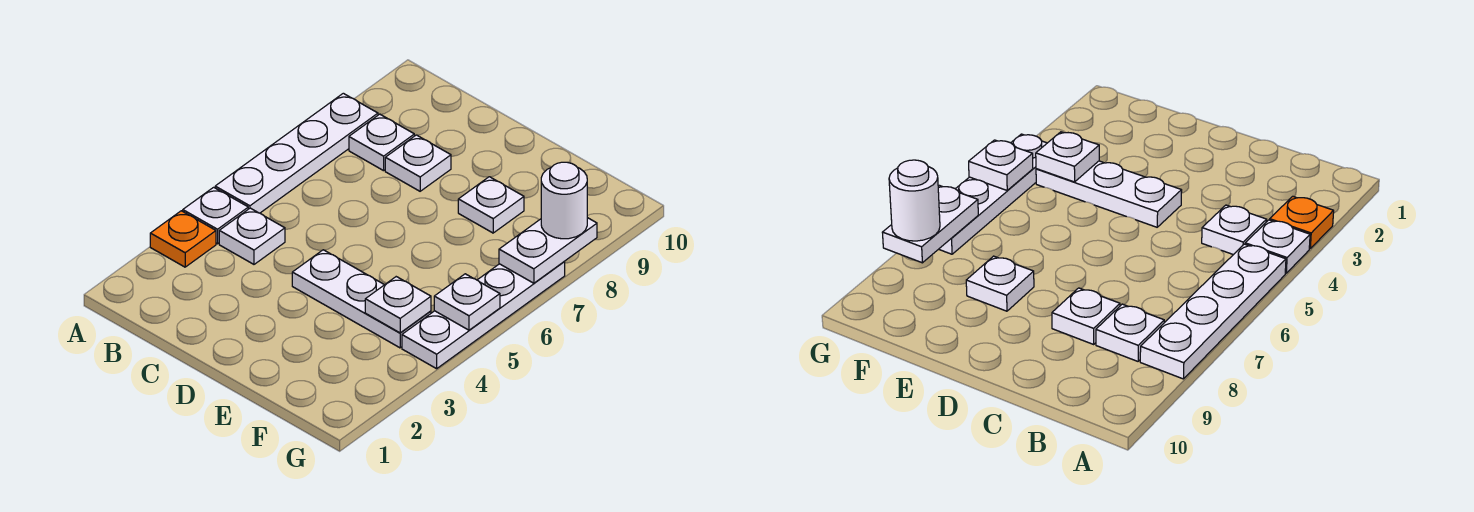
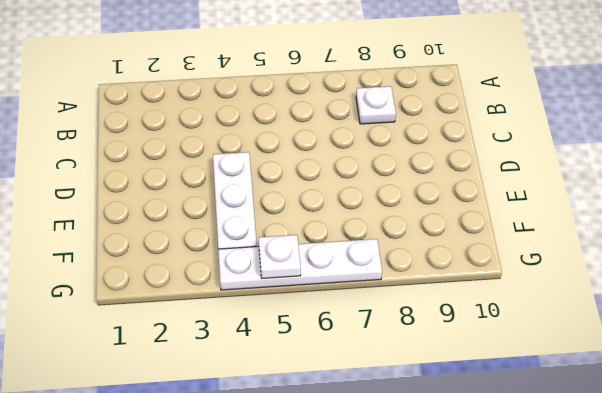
none -> orange 1x1 plate [150,211,216,267]
none -> white 1x1 plate [183,187,248,244]
none -> white 1x4 plate [215,93,378,213]

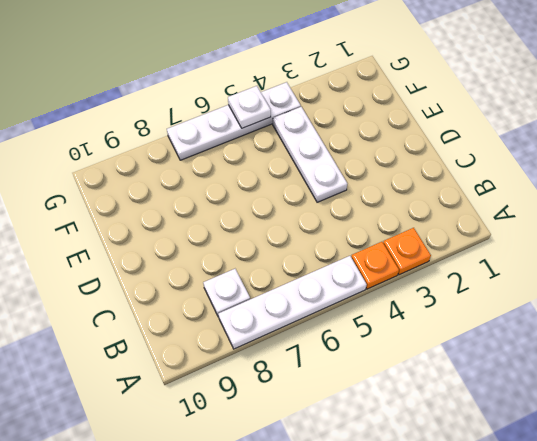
orange 1x1 plate [351,242,399,289] -> white 1x1 plate [183,187,248,244]
none -> white 1x1 plate [219,208,285,264]
none -> white 1x1 plate [385,135,451,191]
none -> white 1x1 plate [458,177,524,233]

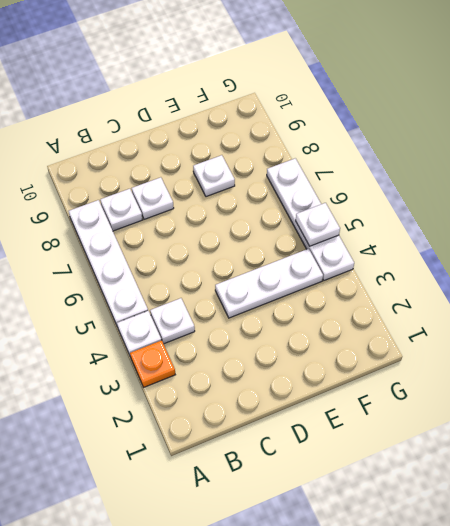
none -> white 1x1 plate [365,277,431,333]
none -> white 1x2 plate [499,218,597,283]
none -> white 1x1 round brick [541,162,587,239]

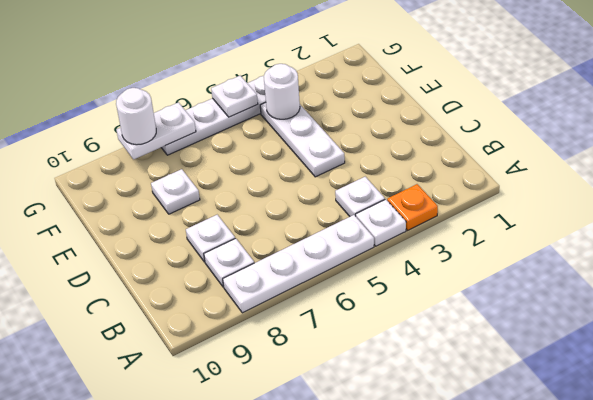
white 1x1 round brick [264,64,300,119] -> white 1x1 plate [365,277,431,333]

